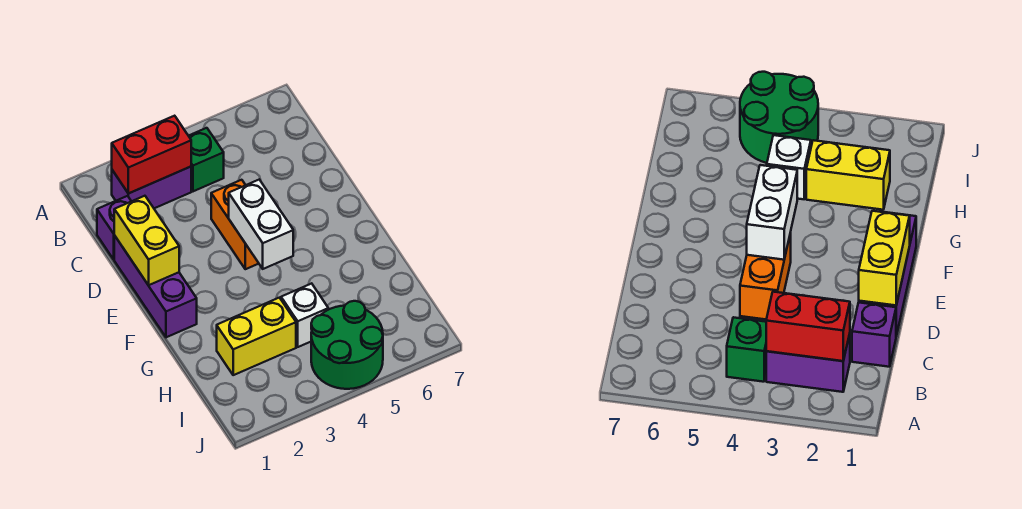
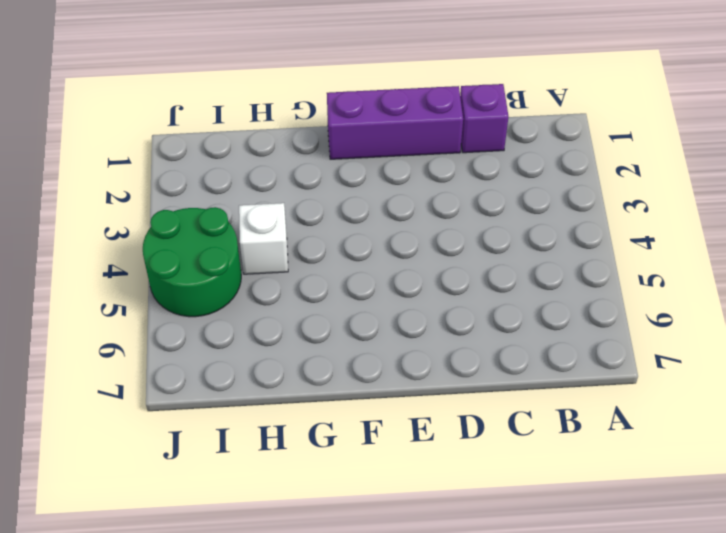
none -> purple 1x2 brick [112,167,191,208]
none -> green 1x1 brick [189,128,224,191]

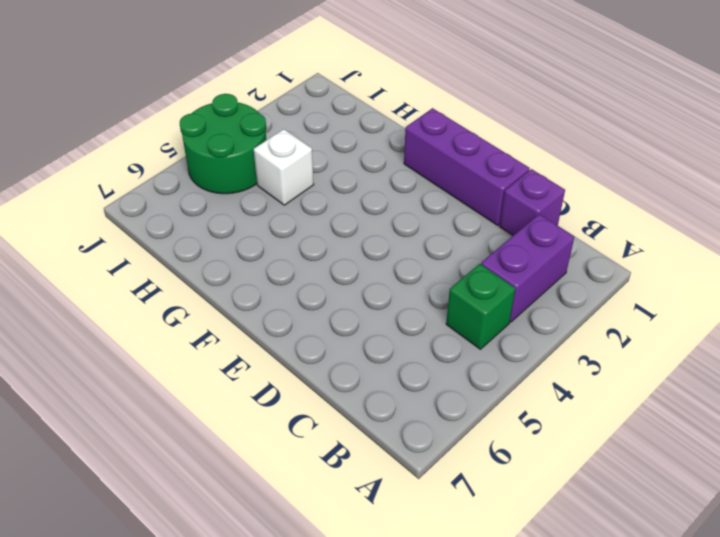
none -> orange 1x2 brick [211,180,259,269]
none -> yellow 1x2 brick [217,298,296,375]

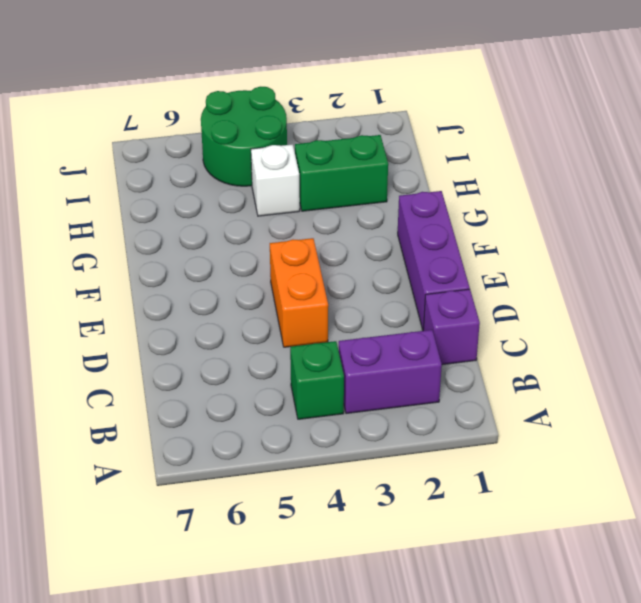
green 1x2 brick [295,135,388,211] -> yellow 1x2 brick [217,298,296,375]
none -> red 1x2 brick [112,116,191,194]
none -> yellow 1x2 brick [114,196,179,285]

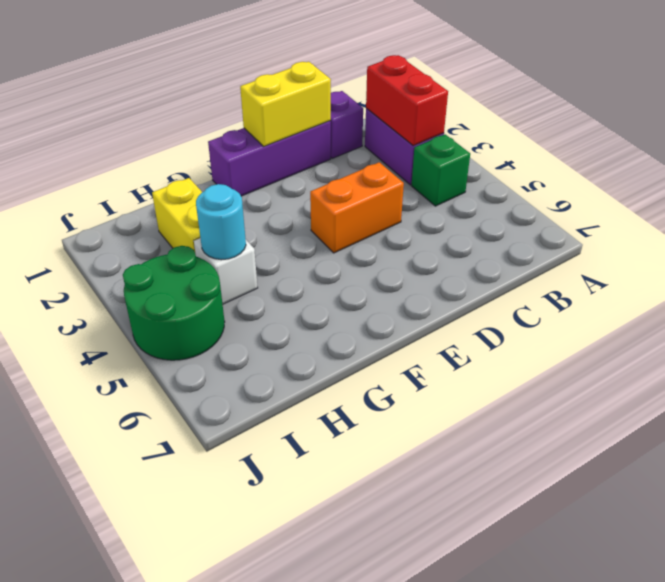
cyan 1x1 round brick [196,184,246,260] -> none
none -> white 1x2 brick [229,180,293,269]

